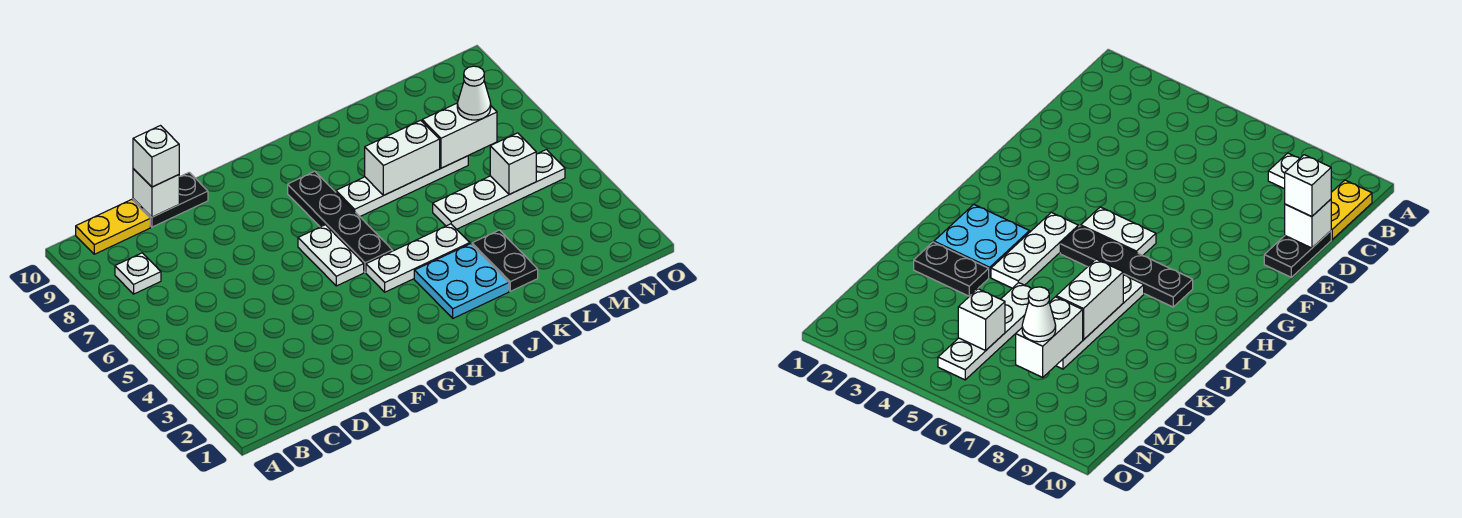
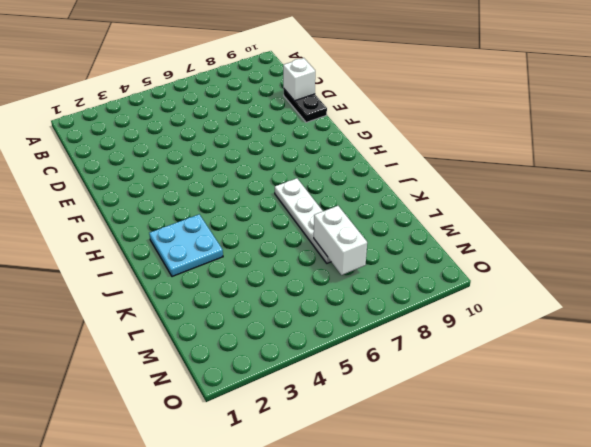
none -> white 1x1 plate [115,253,161,294]
none -> yellow 1x2 plate [76,199,150,254]
none -> white 1x2 plate [298,225,364,286]

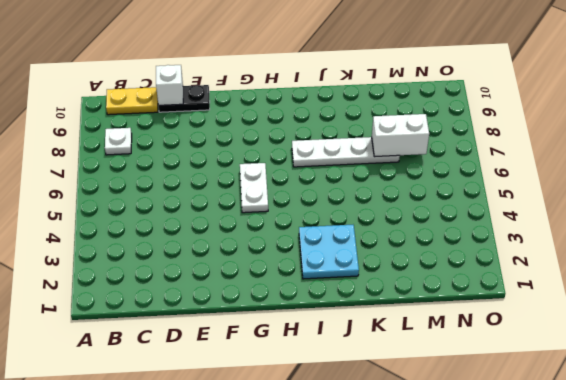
none -> white 1x3 plate [366,224,470,292]
none -> black 1x4 plate [288,171,393,272]
none -> black 1x2 plate [472,230,538,291]

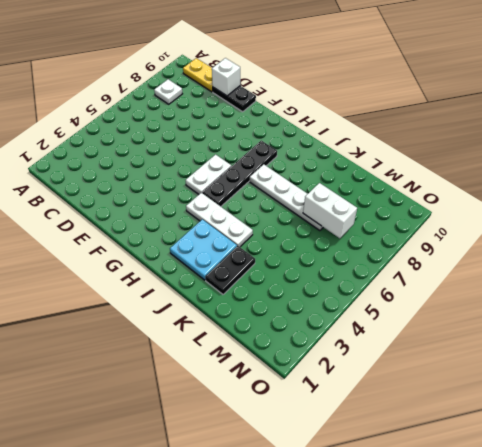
none -> white 1x4 plate [433,150,565,229]
none -> white 1x2 brick [365,120,440,195]
none -> white 1x1 brick [490,133,536,194]

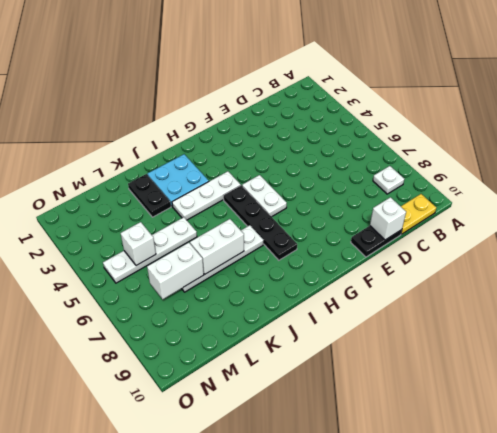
none -> white 1x1 brick [133,126,179,187]
none -> white 1x1 cone [457,66,491,120]

